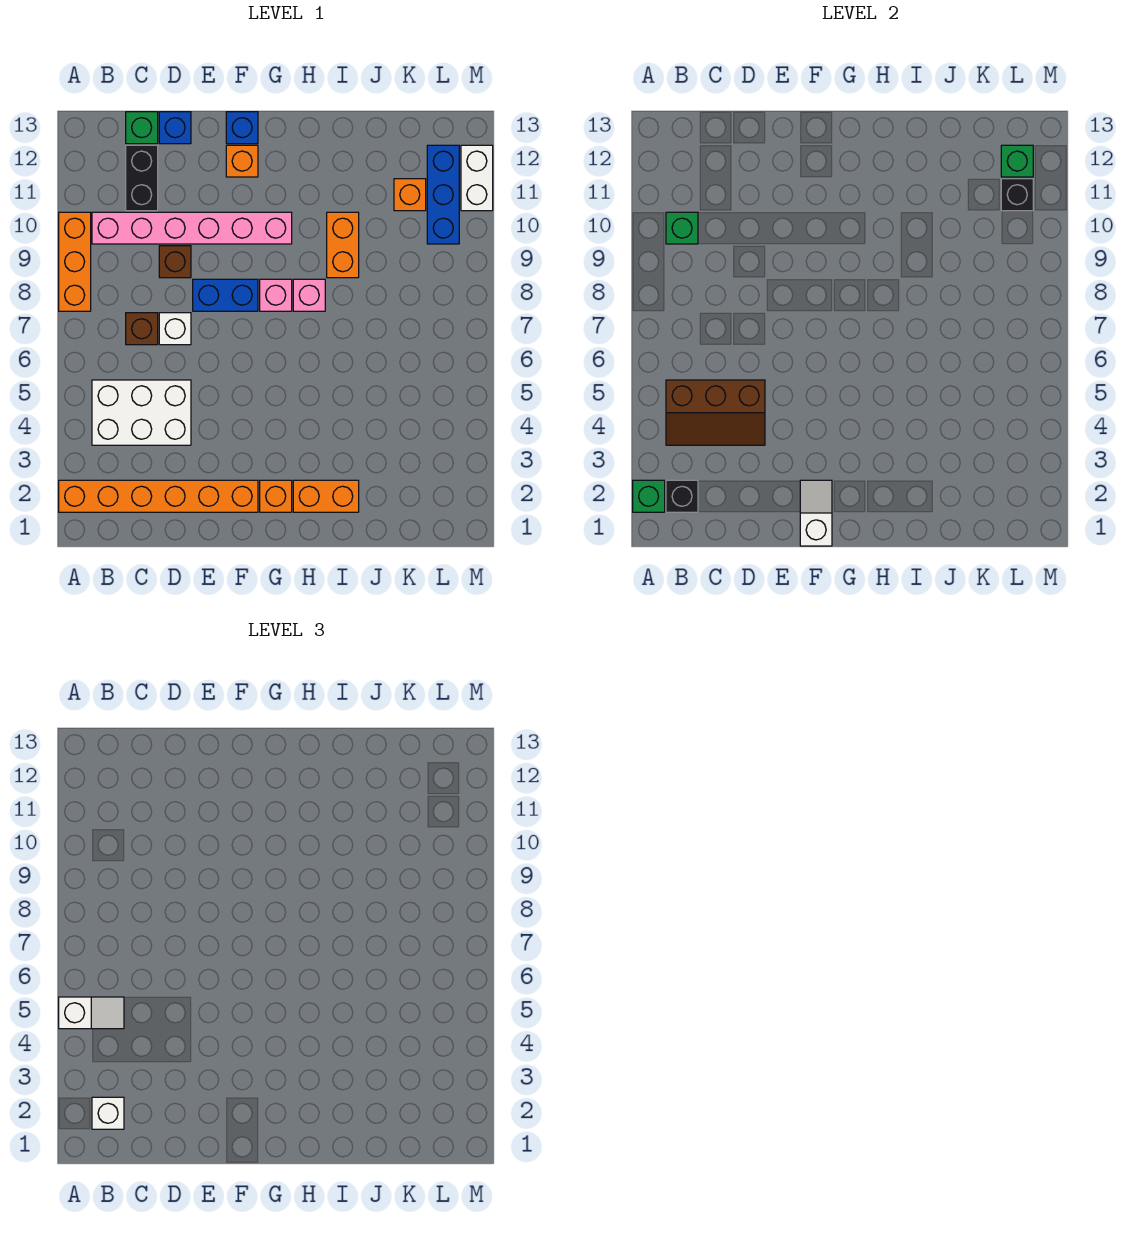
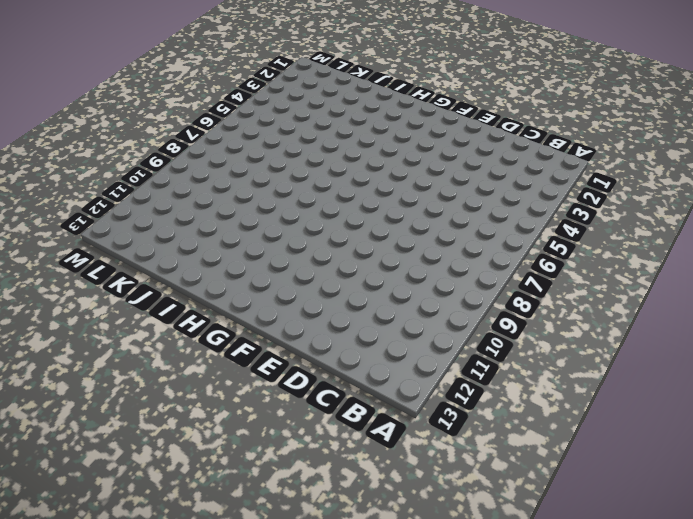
none -> orange 1x6 brick [59,480,258,512]
none -> orange 1x3 brick [59,212,91,311]
none -> white 2x3 brick [92,380,191,445]
none -> pink 1x6 brick [92,212,292,244]

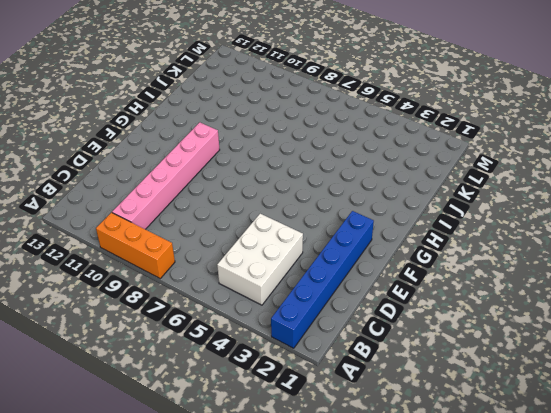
blue 1x6 brick [271,211,374,348] -> orange 1x6 brick [59,480,258,512]
none -> brown 1x1 brick [126,313,158,345]
none -> black 1x2 brick [126,145,158,211]
none -> green 1x1 brick [126,112,158,144]
none -> white 1x1 brick [159,313,191,345]

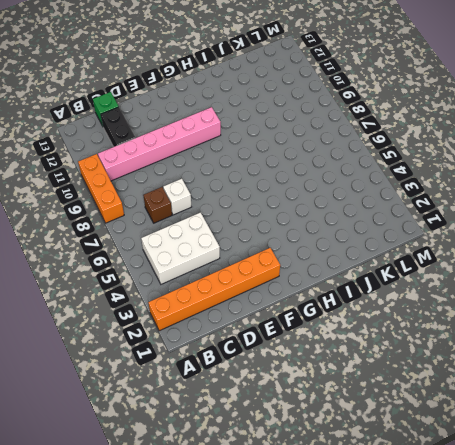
none -> brown 1x1 brick [159,246,191,278]
none -> blue 1x1 brick [159,112,191,144]
none -> blue 1x2 brick [193,279,258,311]
none -> orange 1x1 brick [226,145,258,177]

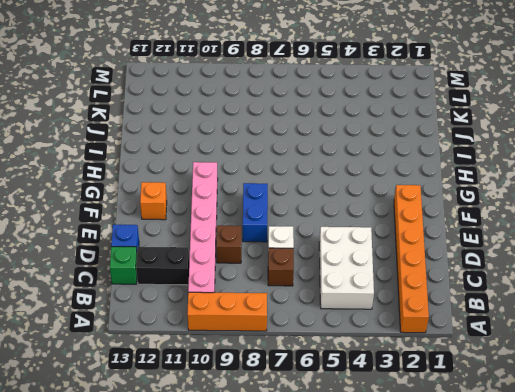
none -> blue 1x1 brick [226,112,258,144]
none -> orange 1x1 brick [260,480,292,512]
none -> pink 1x1 brick [260,279,292,311]
none -> orange 1x2 brick [293,480,359,512]

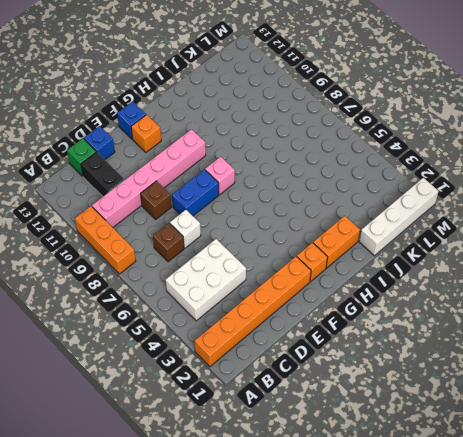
white 1x4 brick [359,178,439,256] -> none
none -> pink 1x1 brick [293,279,325,311]
none -> orange 1x2 brick [327,212,359,278]
none -> orange 1x1 brick [394,179,426,211]
none -> blue 1x3 brick [427,145,459,244]

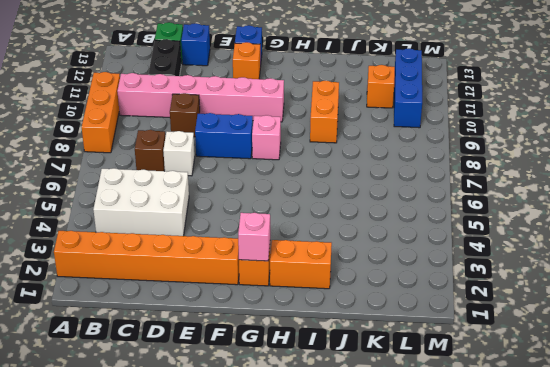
pink 1x1 brick [238,213,270,261] -> pink 1x1 brick moved to [293,279,325,311]
none -> white 1x2 brick [461,145,493,211]
none -> green 1x1 brick [633,480,665,512]
none -> black 1x1 brick [666,480,698,512]
none -> brown 2x3 slope [666,380,765,445]

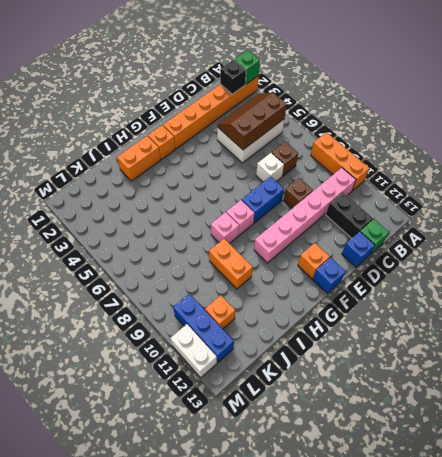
none -> green 1x1 brick [666,212,698,244]
none -> white 1x2 slope [800,480,832,546]
none -> black 1x1 brick [1001,179,1033,211]
none -> green 1x1 brick [1001,145,1033,177]

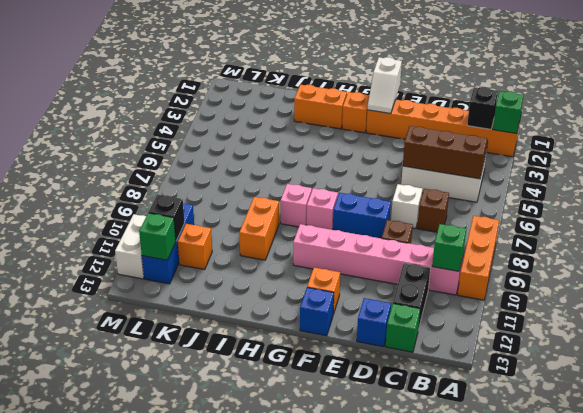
none -> white 1x2 slope [59,997,124,1029]
none -> white 1x1 brick [92,1097,124,1129]

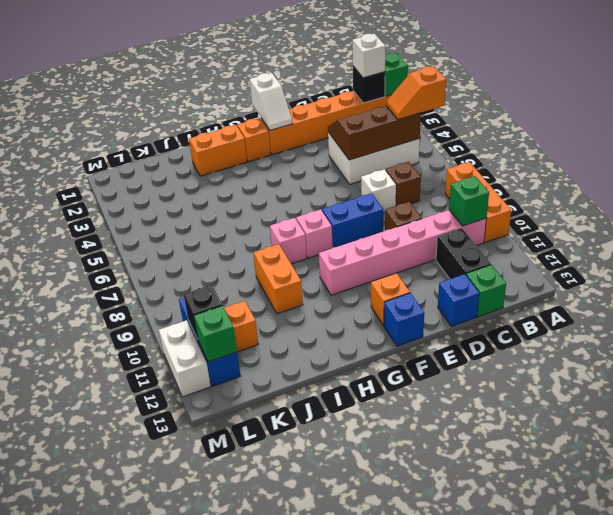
orange 1x2 slope [386,66,446,119] -> white 1x2 slope [59,997,124,1029]

